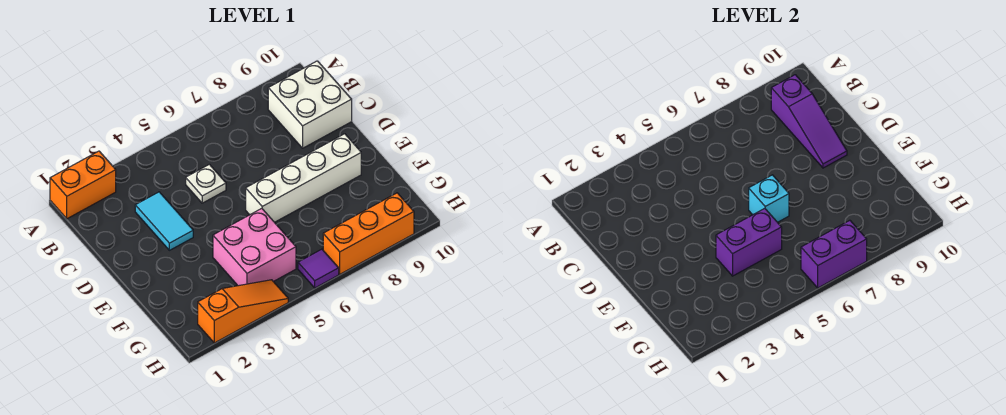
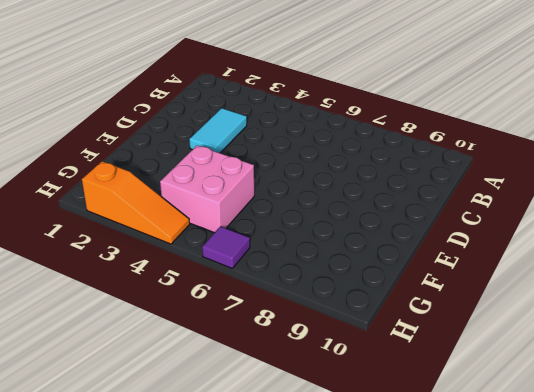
none -> orange 1x2 brick [50,151,116,219]
none -> white 2x2 brick [268,61,352,148]
none -> white 1x1 plate [186,164,226,203]

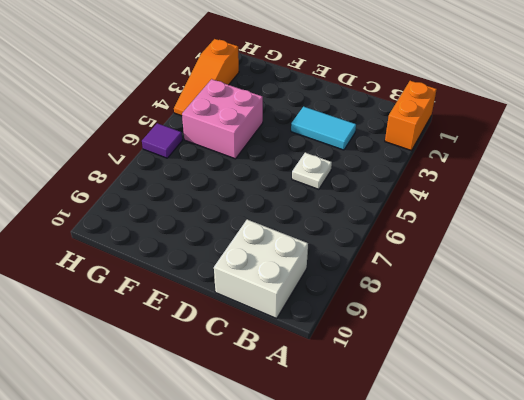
none -> white 1x4 brick [246,134,361,222]
none -> orange 1x3 brick [323,193,414,274]
none -> purple 1x3 slope [771,75,847,168]

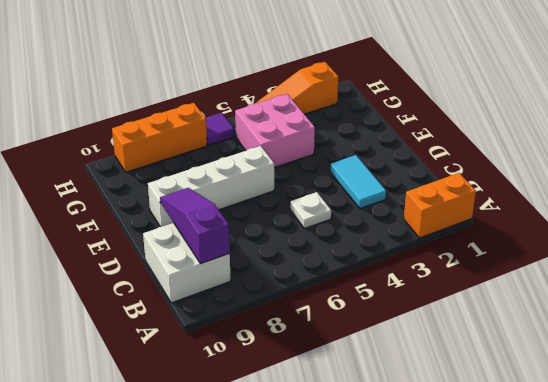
none -> cyan 1x1 brick [749,175,789,222]
none -> purple 1x2 brick [716,208,782,276]
none -> purple 1x2 brick [801,220,867,288]

